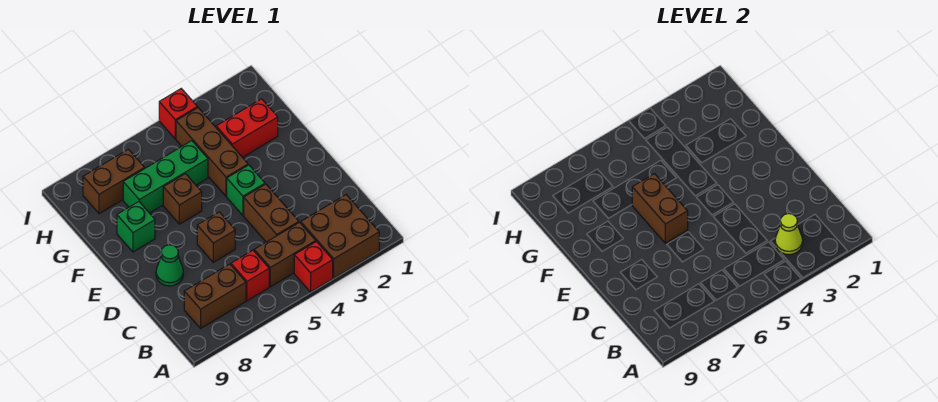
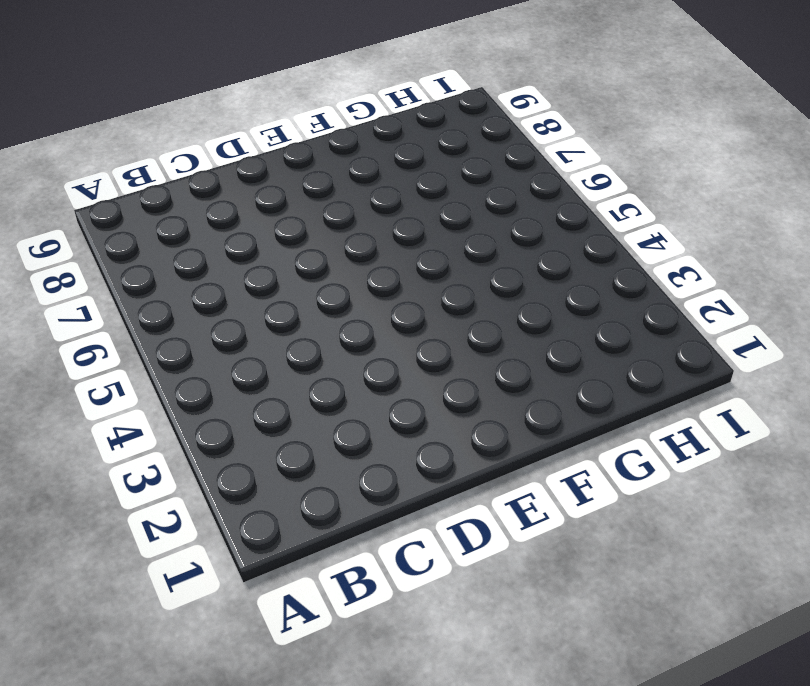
none -> brown 2x2 brick [301,195,379,278]
none -> red 1x1 brick [294,242,333,292]
none -> brown 1x2 brick [254,222,316,287]

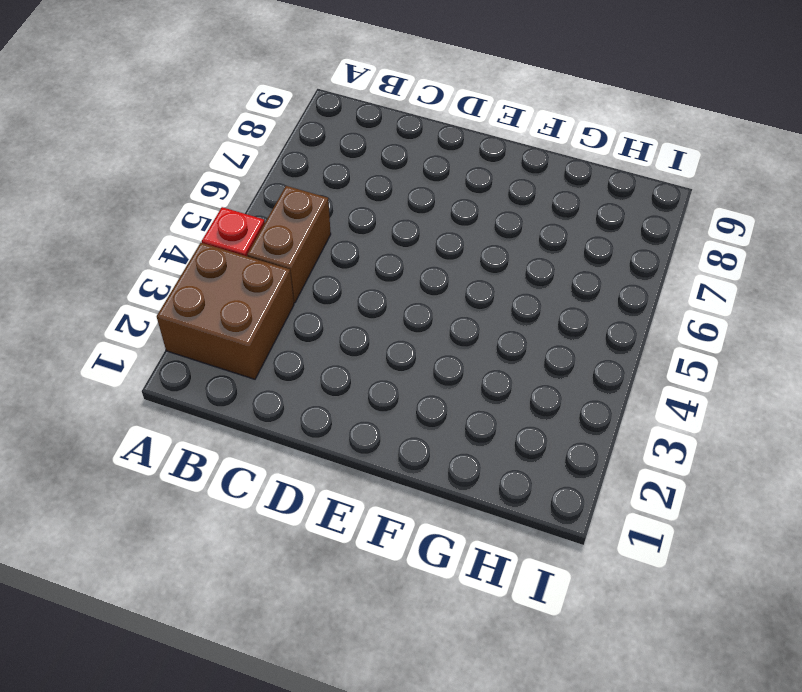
none -> red 1x1 brick [231,250,269,301]
none -> brown 1x2 brick [184,264,246,328]
none -> brown 1x2 brick [244,184,299,242]

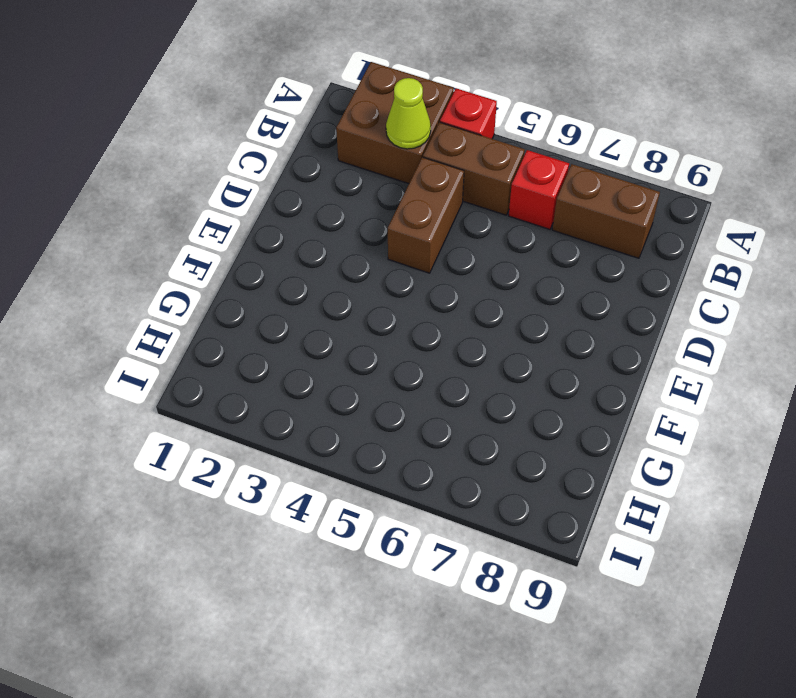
none -> brown 1x1 brick [197,212,235,262]
none -> green 1x1 cone [156,245,183,286]
none -> green 1x1 brick [227,165,265,215]

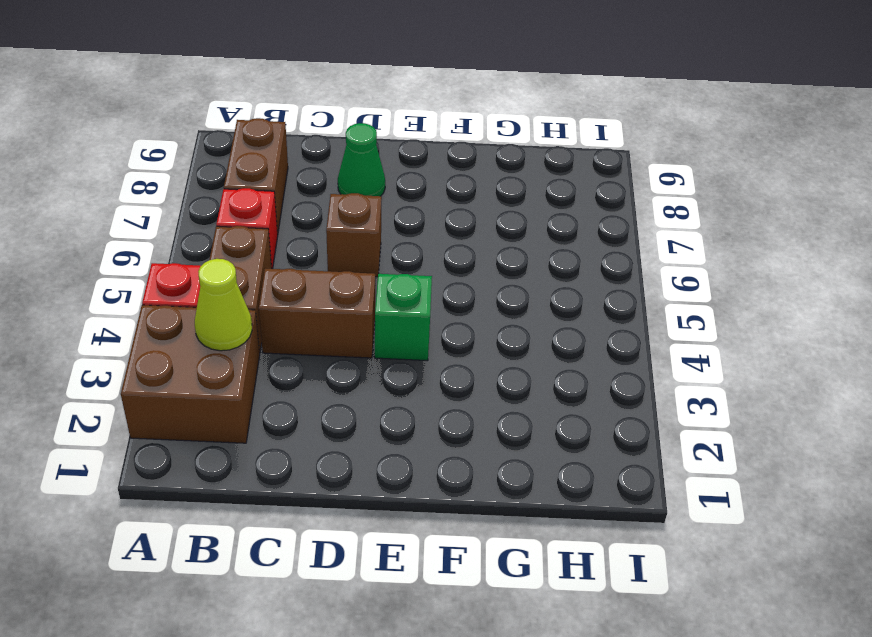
none -> brown 1x3 brick [176,108,248,196]
none -> brown 1x1 brick [163,174,202,224]
none -> green 1x1 brick [117,202,155,252]

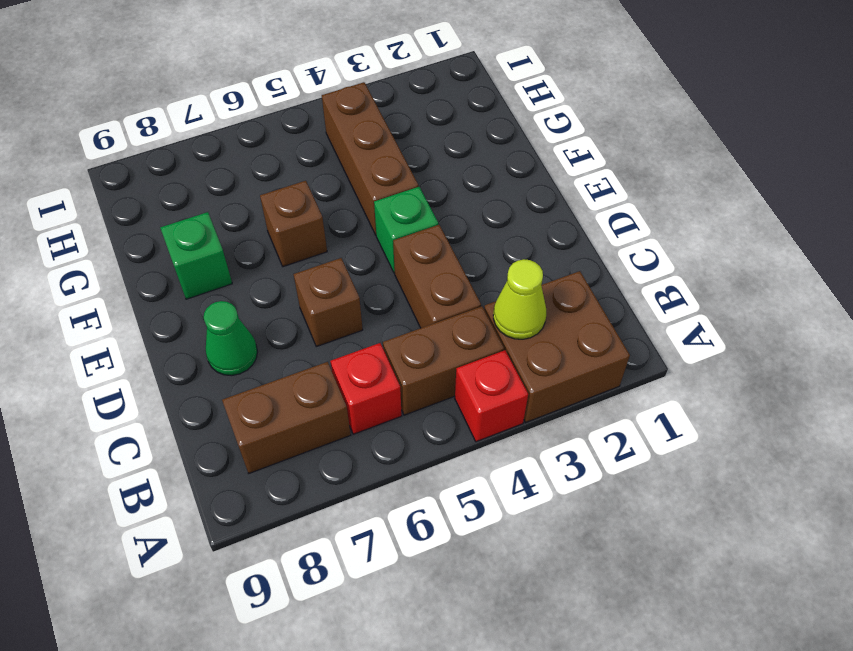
none -> red 1x2 brick [216,99,278,157]
none -> green 1x3 brick [123,141,208,213]
none -> brown 1x2 brick [83,149,145,214]

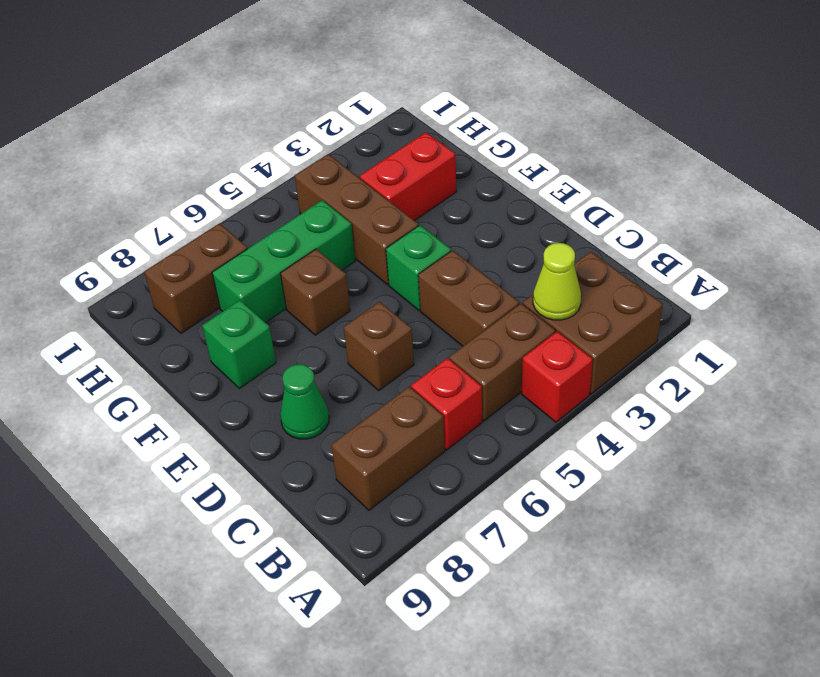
none -> red 1x1 brick [159,89,197,139]
none -> brown 1x2 brick [632,174,688,243]

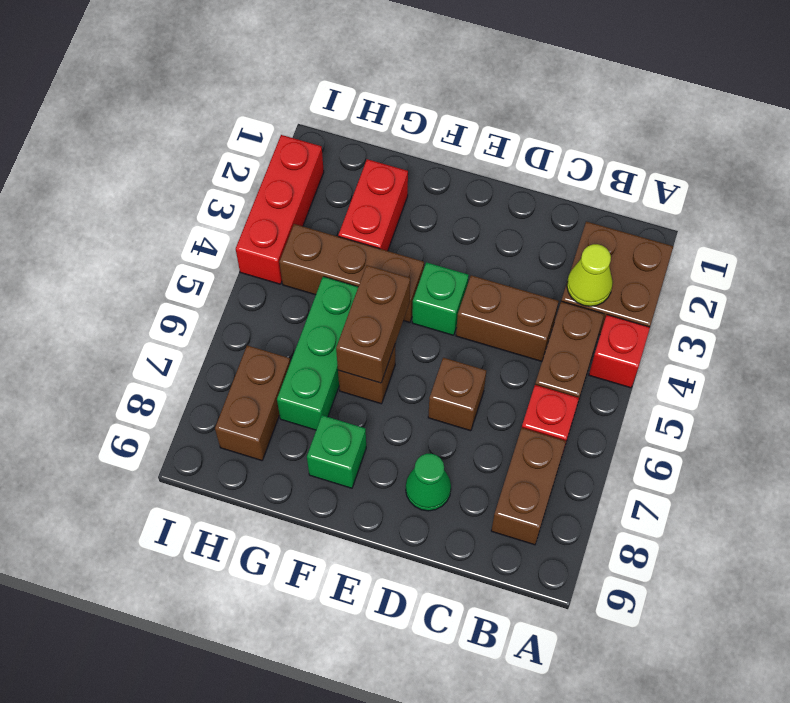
brown 1x2 brick [336,265,410,383] -> brown 1x2 brick turned to [632,174,688,243]
red 1x3 brick [236,135,324,284] -> red 1x1 brick [159,89,197,139]

